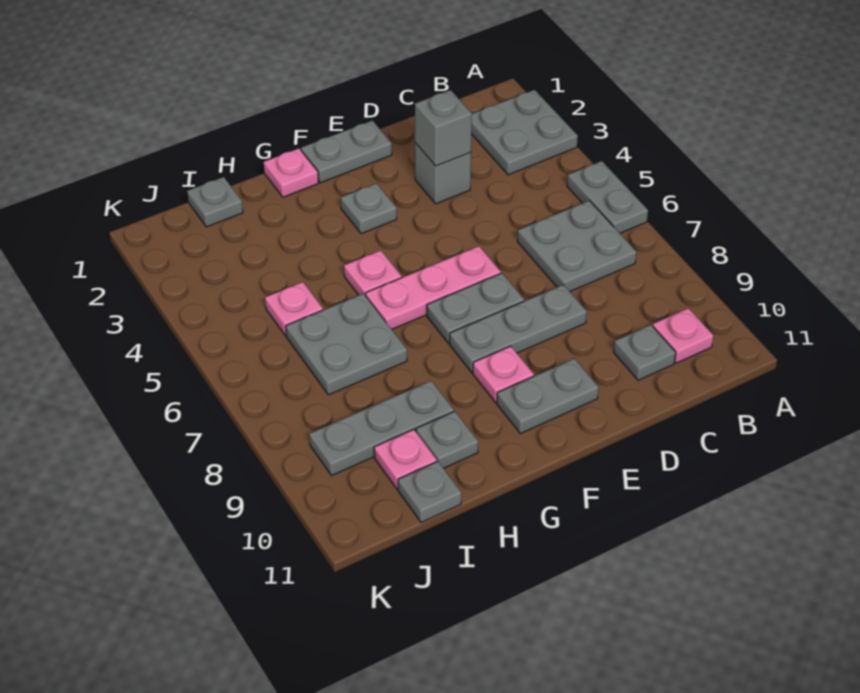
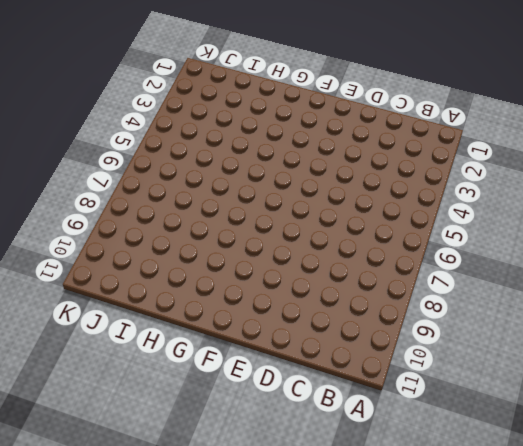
none -> grey 2x2 plate [471,90,578,175]
none -> grey 1x2 plate [567,161,648,233]
none -> grey 2x2 plate [518,201,636,291]

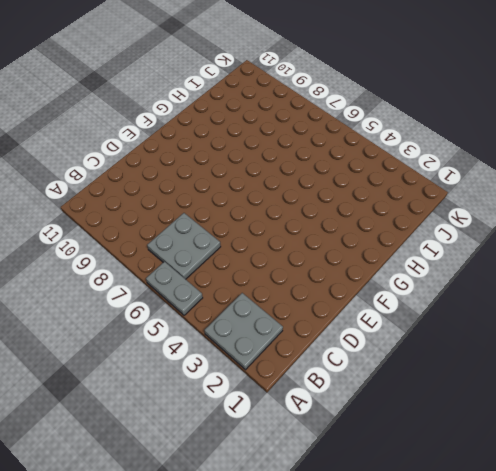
none -> pink 1x1 plate [653,308,713,363]
none -> grey 1x1 plate [614,325,676,380]
none -> grey 1x1 brick [415,143,471,204]

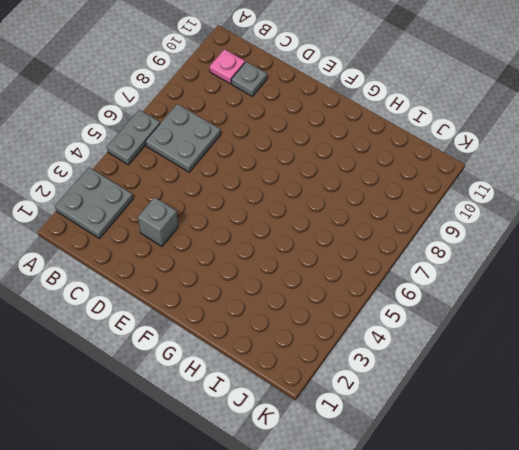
none -> grey 1x3 plate [450,285,587,373]
none -> grey 1x2 plate [301,120,392,183]
none -> pink 1x3 plate [366,246,501,329]

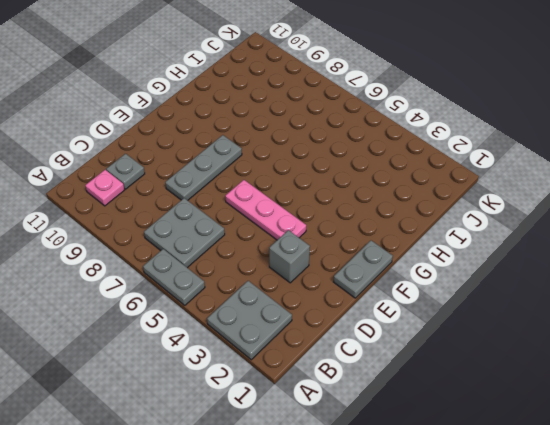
pink 1x3 plate [225,180,306,240] -> pink 1x3 plate turned to [366,246,501,329]
none -> grey 1x2 plate [427,273,524,343]
none -> grey 1x2 plate [497,359,599,434]
none -> grey 1x1 plate [341,183,397,234]

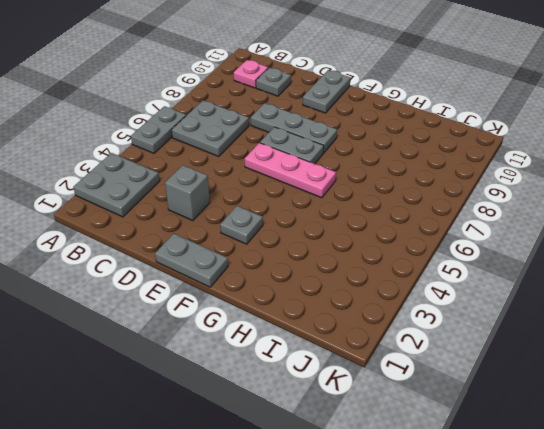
grey 1x2 plate [303,70,351,113] -> grey 1x2 plate turned to [497,359,599,434]
none -> pink 1x1 plate [473,346,534,403]
none -> pink 1x1 plate [264,148,319,197]
none -> pink 1x1 plate [344,250,402,296]

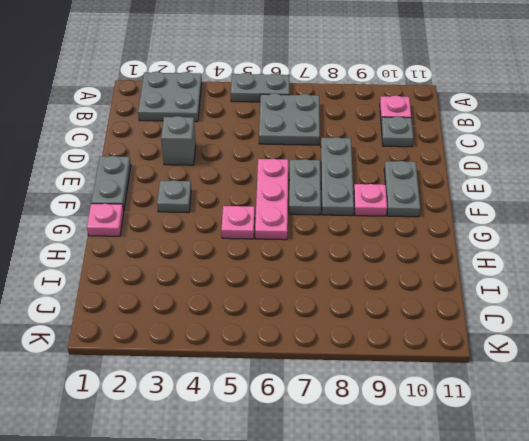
none -> grey 2x2 plate [286,294,407,395]
none -> grey 1x3 plate [309,381,454,476]
none -> grey 1x1 plate [416,411,478,468]

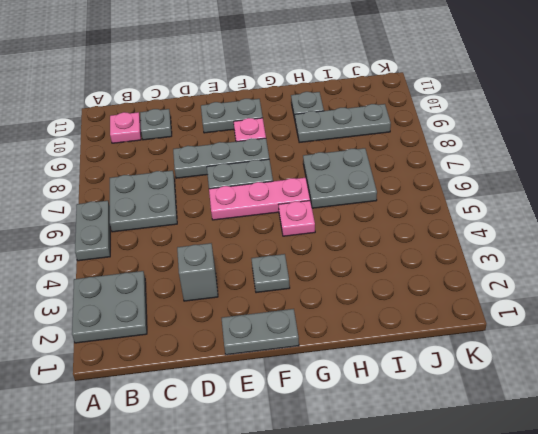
none -> pink 1x1 plate [264,148,319,197]
none -> grey 1x1 plate [187,177,243,227]
none -> pink 1x1 plate [265,282,323,336]

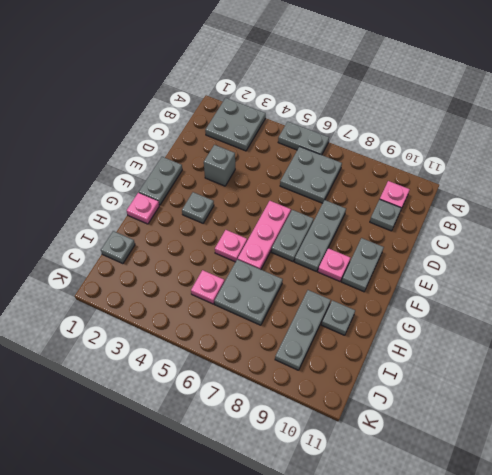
none -> pink 1x1 plate [374,429,437,489]
none -> grey 1x1 plate [398,461,462,522]
none -> grey 1x1 brick [415,90,472,166]

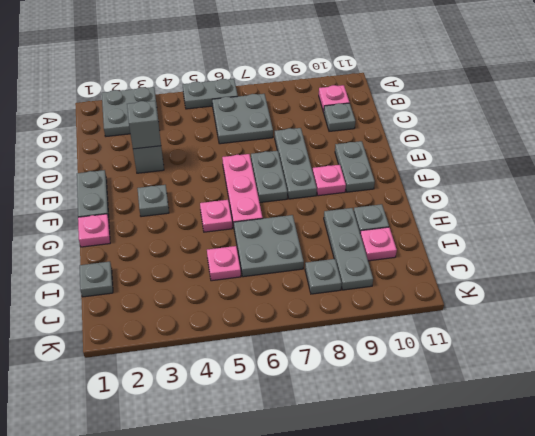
grey 1x1 plate [305,259,342,294] -> grey 1x1 plate moved to [398,461,462,522]

